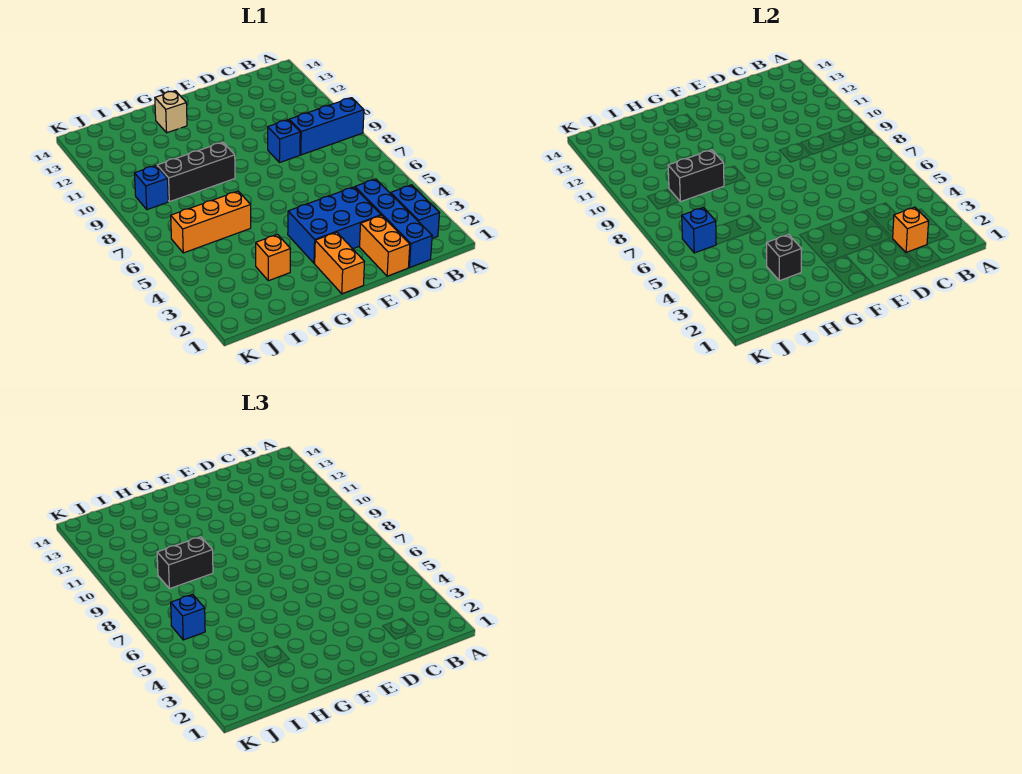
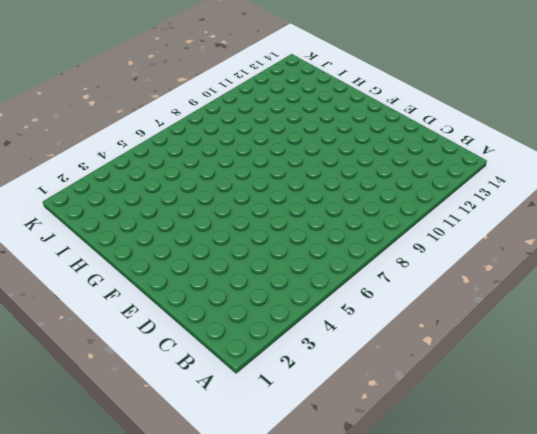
none -> blue 1x3 brick [289,98,364,155]
none -> blue 1x2 brick [391,185,440,238]
none -> blue 1x4 brick [355,179,432,267]

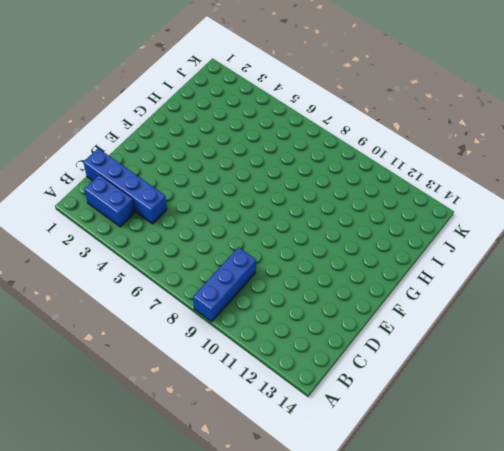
none -> orange 1x2 brick [360,215,410,276]
none -> blue 2x3 brick [288,187,381,263]
none -> blue 1x1 brick [268,120,300,163]

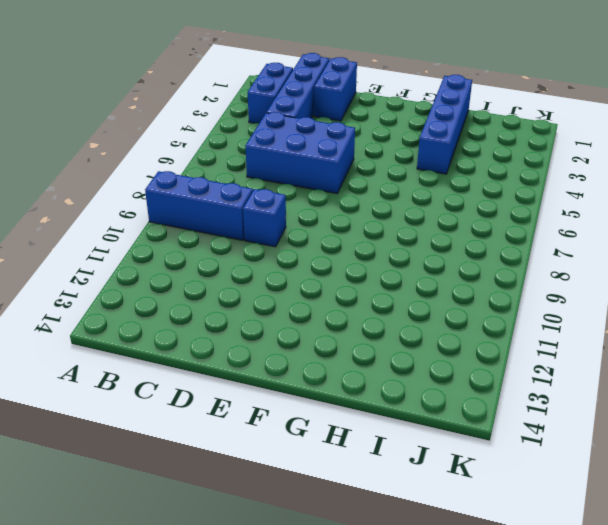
blue 2x3 brick [245,112,355,193] -> blue 2x3 brick moved to [288,187,381,263]
blue 1x2 brick [314,57,357,121] -> orange 1x2 brick [360,215,410,276]
blue 1x4 brick [417,75,472,174] -> orange 1x1 brick [256,234,290,281]
none -> orange 1x2 brick [315,232,364,294]
none -> black 1x3 brick [157,142,235,202]
none -> tan 1x1 brick [155,91,187,133]

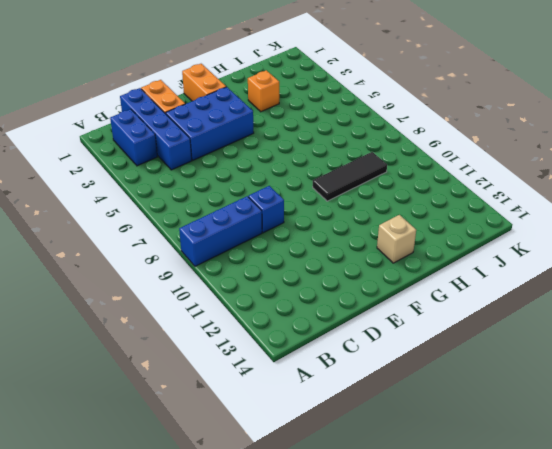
black 1x3 tile [313,152,387,201] -> black 1x3 brick [157,142,235,202]
none -> orange 1x3 brick [171,191,251,253]
none -> blue 1x1 brick [134,166,168,210]
none -> orange 1x1 brick [893,207,929,253]

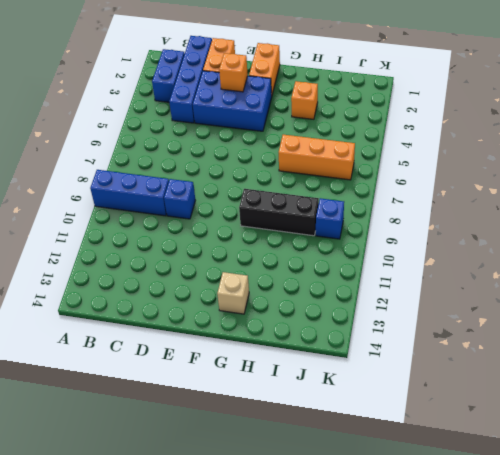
orange 1x1 brick [219,53,248,92] -> orange 1x1 brick moved to [893,207,929,253]
none -> black 1x1 brick [767,234,801,281]
none -> black 1x2 brick [668,150,724,202]
none -> blue 1x1 brick [682,207,717,253]

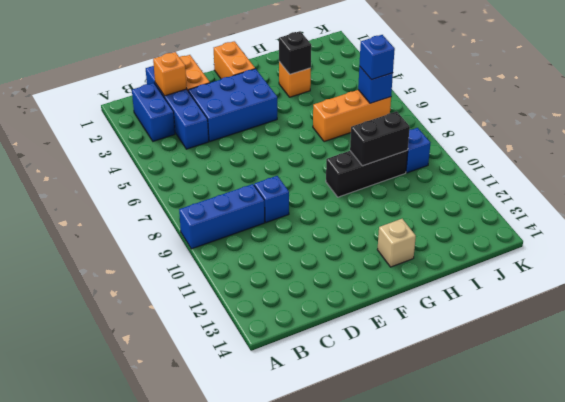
none -> black 1x2 brick [157,537,213,589]

